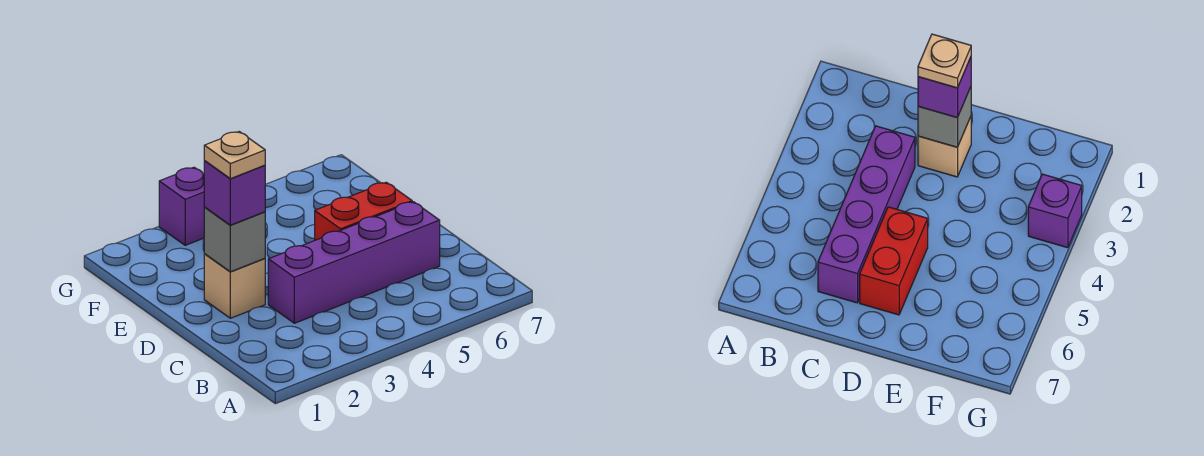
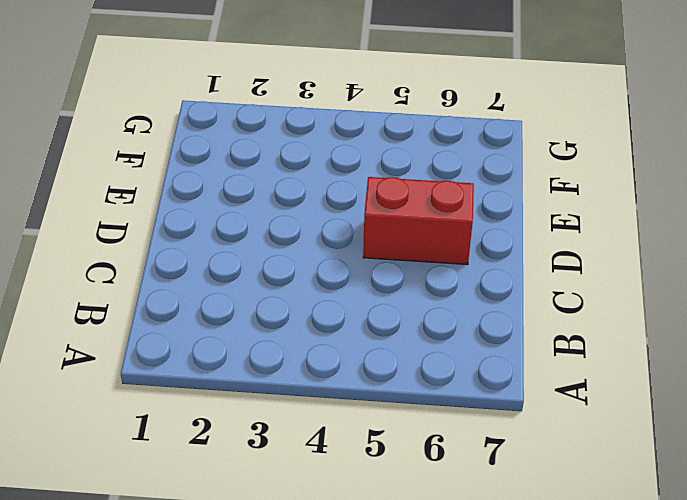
none -> purple 1x4 brick [268,202,440,323]
none -> tan 1x1 brick [204,254,265,318]

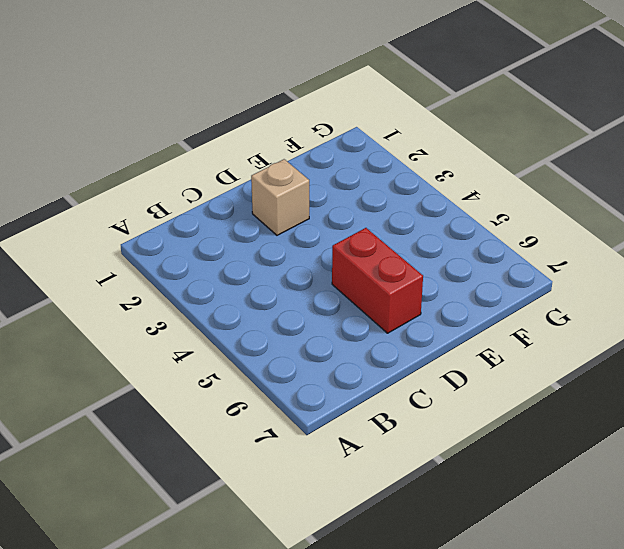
none -> purple 1x4 brick [268,202,440,323]
none -> purple 1x1 brick [159,167,205,245]

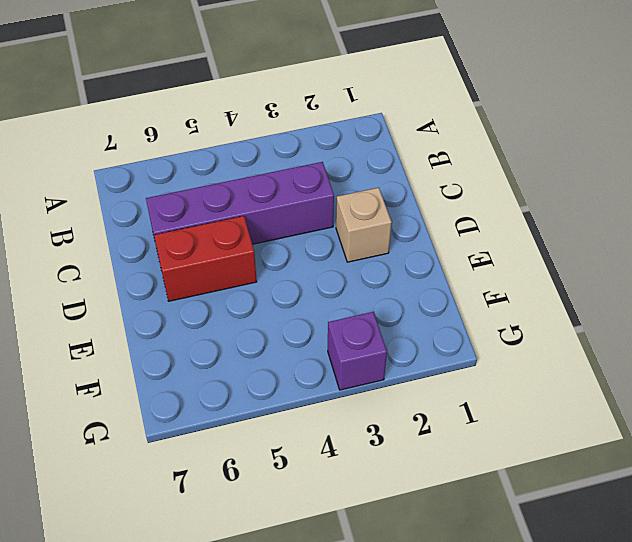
none -> grey 1x1 brick [204,208,265,272]
none -> purple 1x1 brick [204,161,265,225]

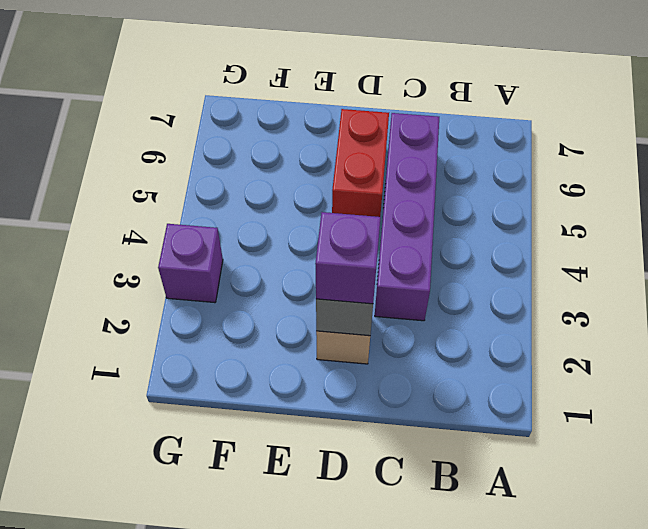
none -> tan 1x1 plate [204,132,265,179]

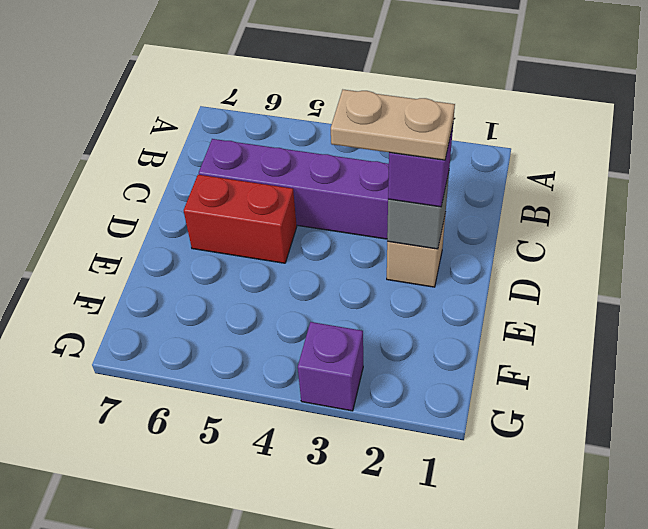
tan 1x2 plate [331,90,455,160] -> tan 1x1 plate [204,132,265,179]

